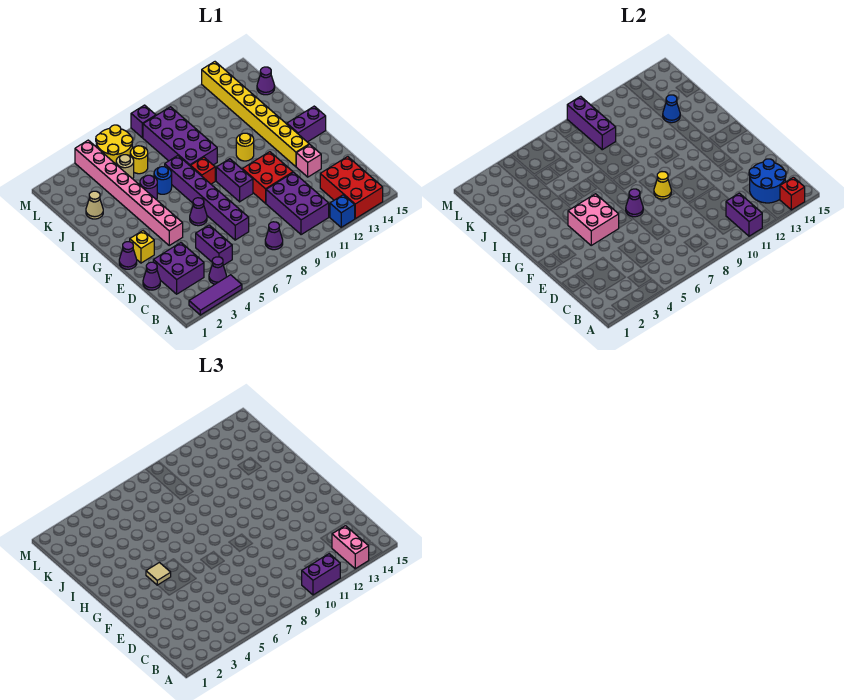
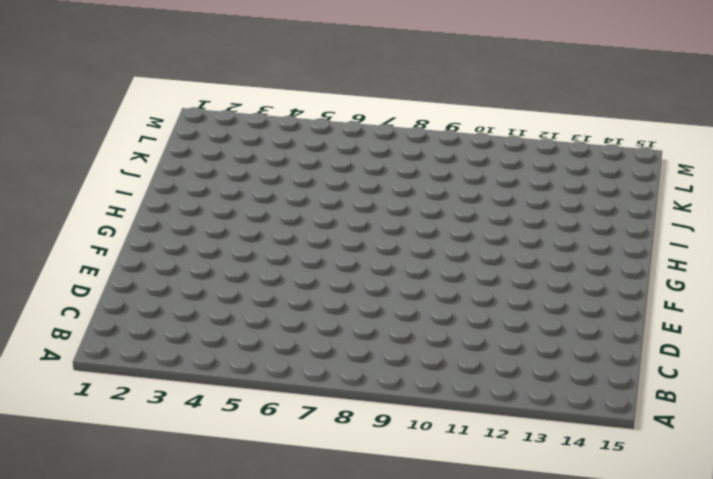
none -> purple 1x3 tile [189,275,242,315]
none -> blue 1x1 brick [330,195,355,227]
none -> red 2x3 brick [320,157,383,219]
none -> purple 1x1 cone [209,257,226,284]

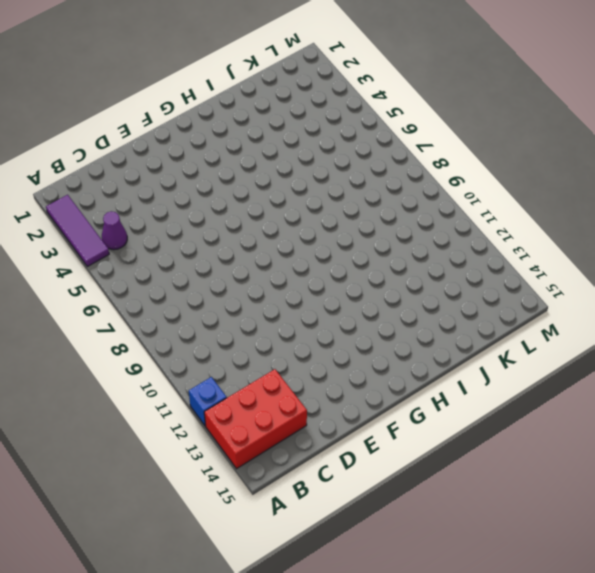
none -> purple 1x1 cone [265,222,283,250]
none -> purple 2x3 brick [266,172,329,235]
none -> purple 2x2 brick [153,243,204,294]
none -> purple 1x2 brick [196,225,232,265]

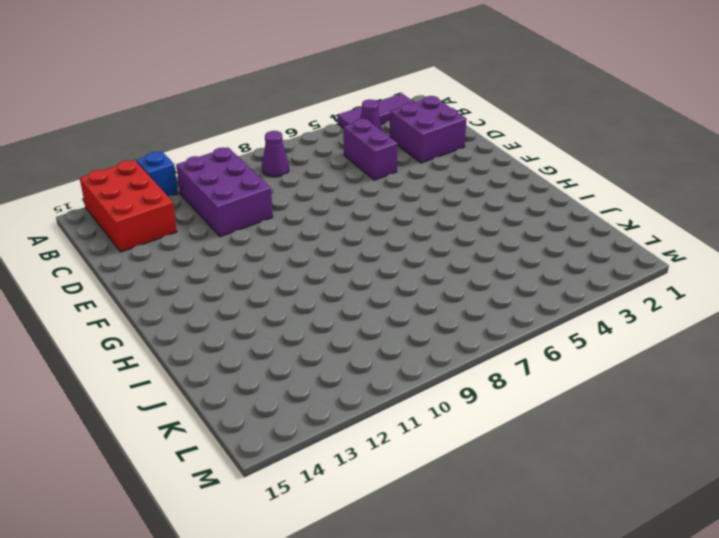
none -> purple 1x1 cone [143,262,160,290]
none -> purple 1x6 brick [165,156,249,240]
none -> red 2x2 brick [242,152,293,203]
none -> pink 1x1 brick [296,144,321,177]

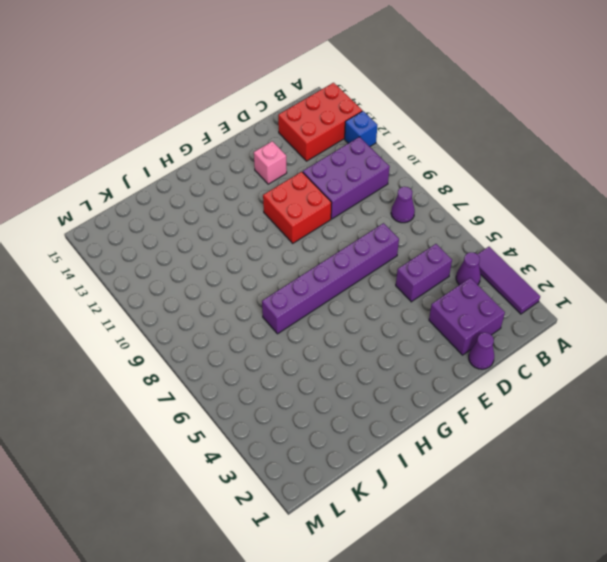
none -> purple 1x1 cone [119,242,137,269]
none -> yellow 1x1 brick [130,231,154,263]
none -> pink 1x8 brick [75,140,183,245]
none -> purple 1x1 cone [190,198,207,226]

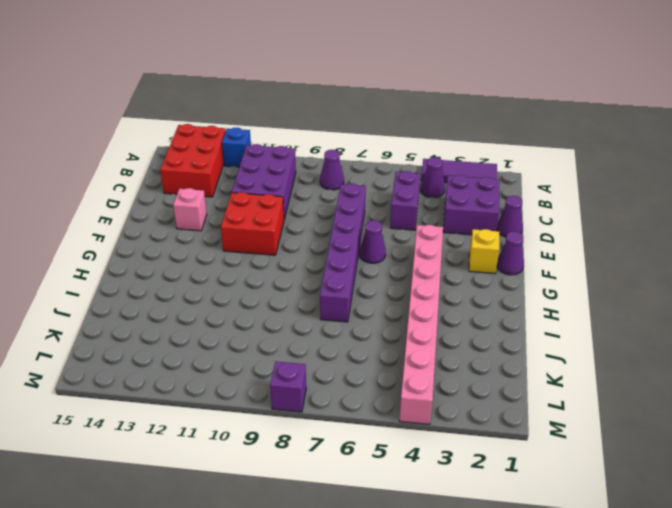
none -> purple 1x2 brick [216,159,253,202]
none -> yellow 1x8 brick [202,62,309,167]
none -> purple 1x2 brick [287,106,326,142]
none -> red 1x1 brick [191,157,215,184]

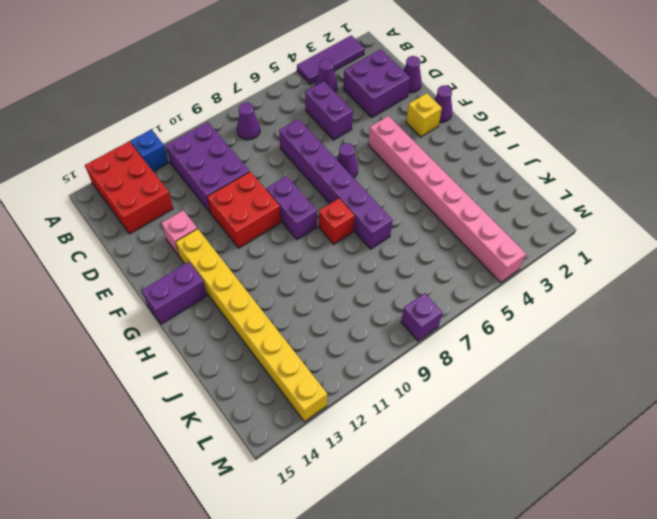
none -> yellow 1x1 round brick [236,133,254,161]
none -> purple 1x1 round brick [140,175,157,200]
none -> blue 1x1 round brick [154,167,172,194]
none -> purple 2x4 brick [143,107,217,166]

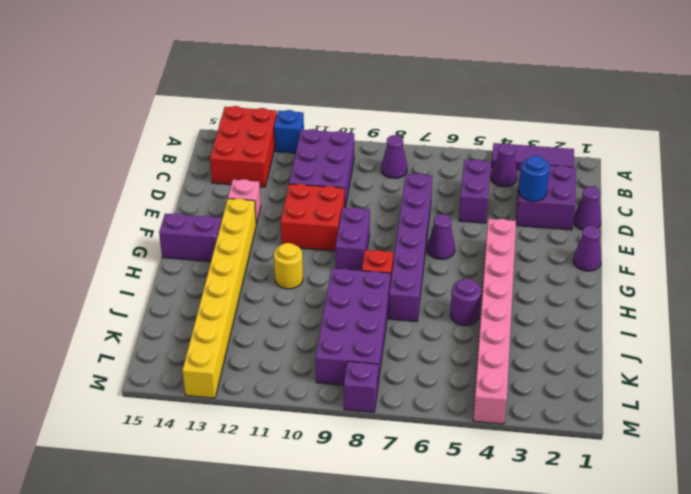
blue 1x1 round brick [519,156,550,201] -> blue 1x1 round brick moved to [154,167,172,194]
none -> yellow 1x1 brick [130,231,154,263]
none -> tan 1x1 cone [86,191,103,219]
none -> tan 1x1 round brick [116,155,134,179]
none -> yellow 1x1 round brick [130,146,148,174]

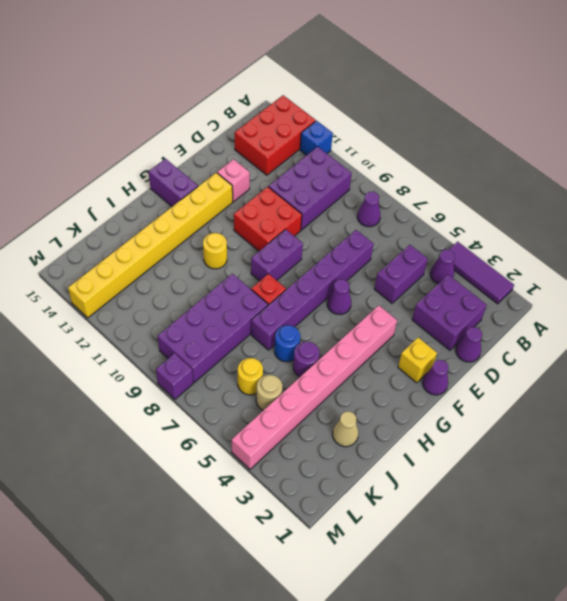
none -> purple 1x1 cone [257,67,275,95]
none -> yellow 2x2 round brick [96,125,133,164]
none -> purple 1x2 brick [726,193,762,236]
none -> red 1x1 brick [780,177,805,210]

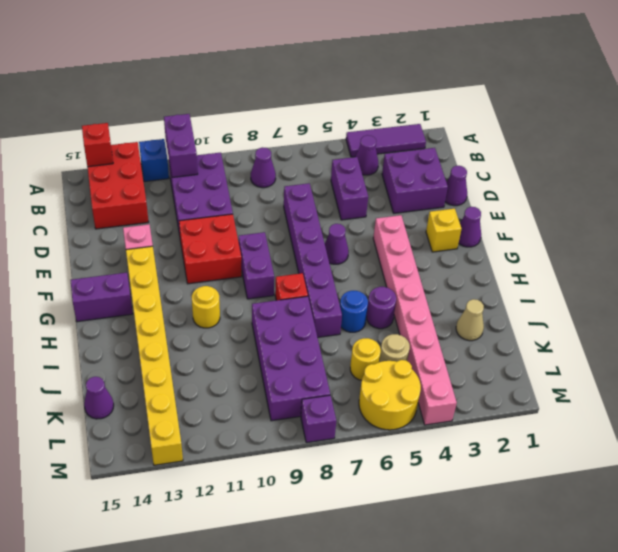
none -> blue 2x2 round brick [749,159,786,203]
none -> pink 2x2 brick [568,194,619,245]
none -> purple 1x1 cone [626,189,643,217]
none -> yellow 1x1 cone [654,172,671,199]

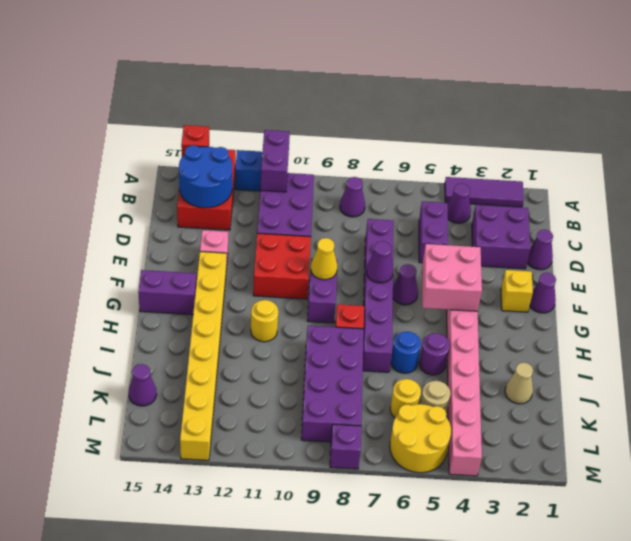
none -> blue 1x1 cone [663,95,680,123]
none -> purple 1x3 brick [567,96,616,150]
none -> purple 1x2 brick [302,554,340,595]
none -> pink 1x2 brick [332,526,369,569]

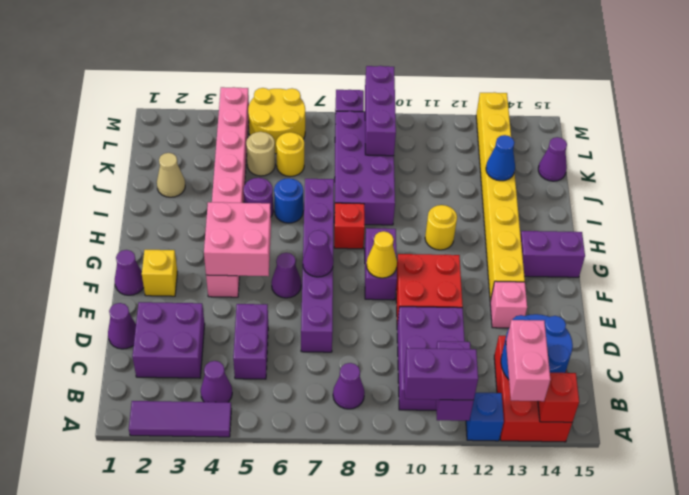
none -> tan 1x1 tile [146,563,171,585]

